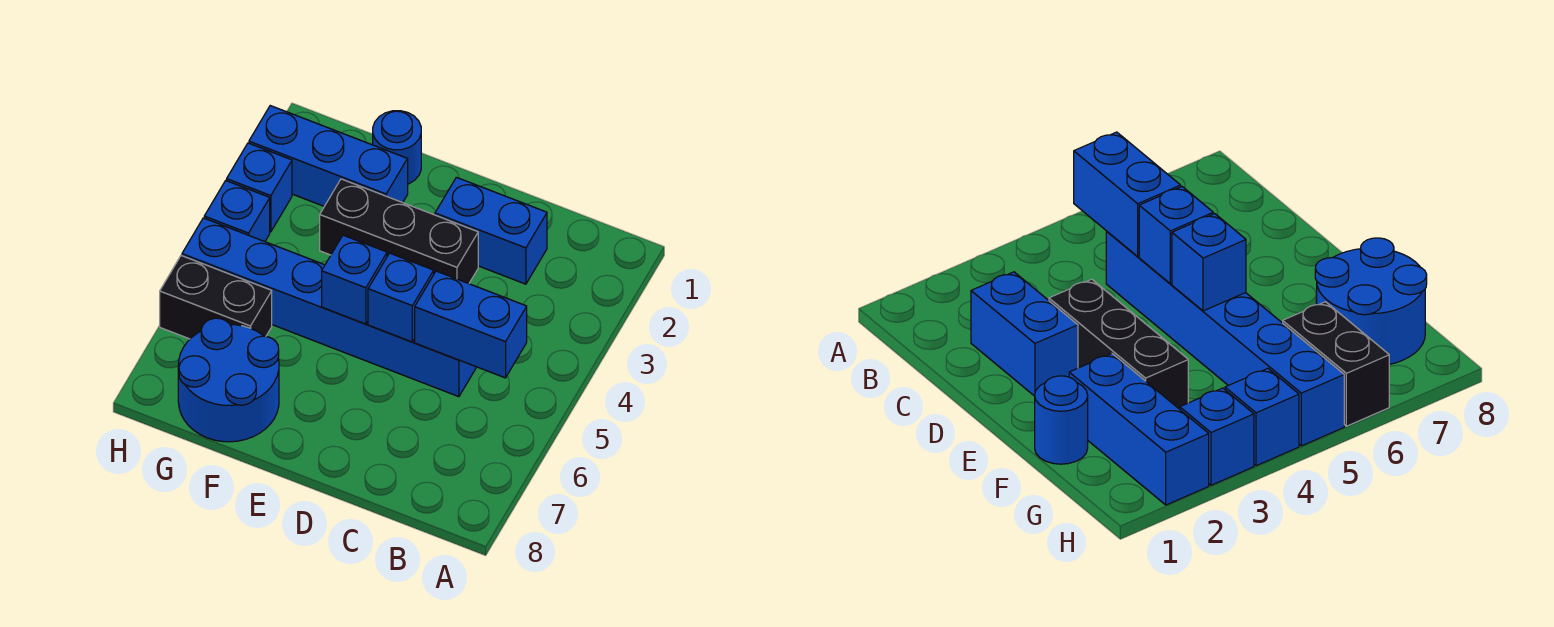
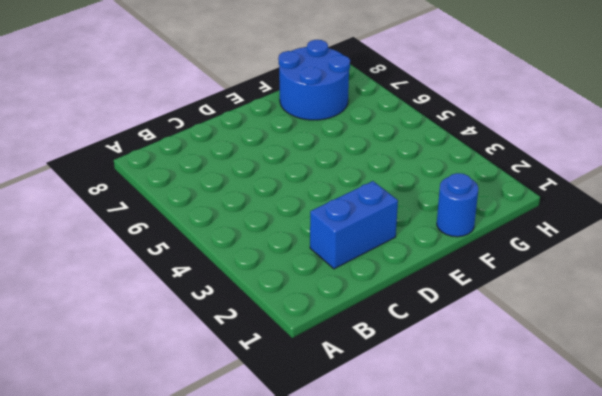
none -> blue 1x6 brick [182,218,476,397]
none -> black 1x3 brick [320,179,478,284]
none -> blue 1x3 brick [249,106,408,206]

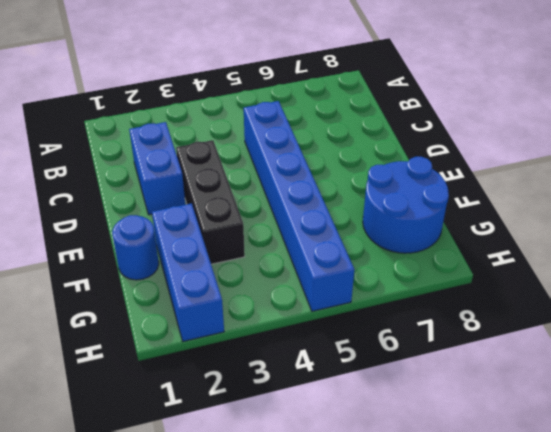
none -> black 1x2 brick [160,256,272,339]
none -> blue 1x1 brick [227,143,292,232]
none -> blue 1x1 brick [204,181,270,242]

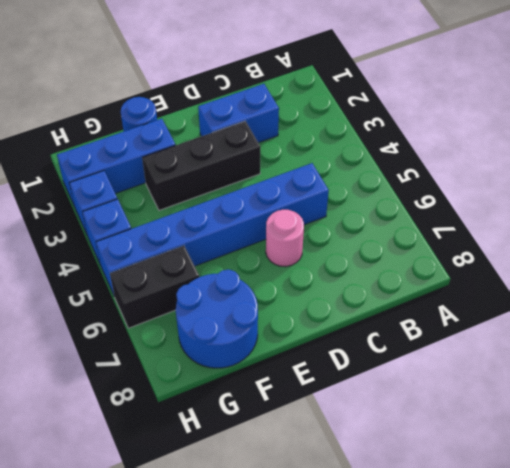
pink 1x1 round brick [266,210,304,267] -> none
none -> blue 1x2 brick [415,271,527,378]
none -> blue 1x1 brick [368,253,434,342]
none -> blue 1x1 brick [322,235,387,324]

